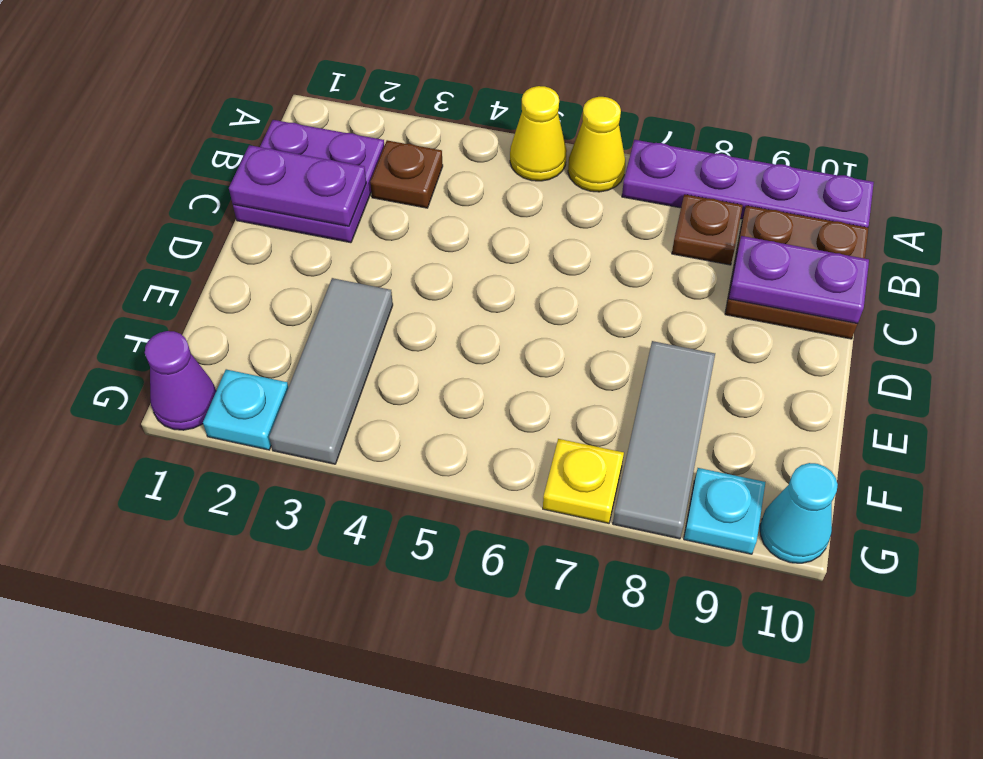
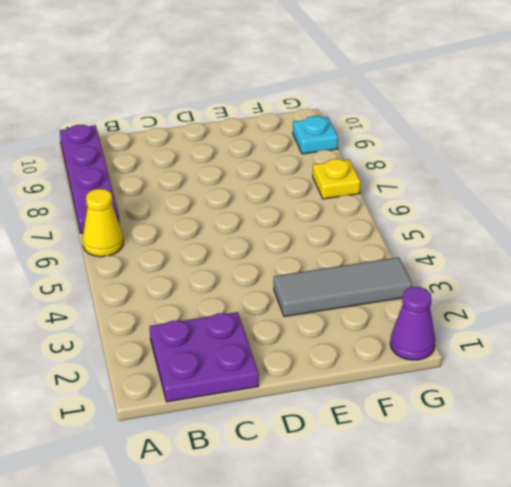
none -> yellow 1x1 cone [510,86,567,181]
none -> brown 1x1 plate [370,140,443,208]
none -> brown 1x1 plate [672,194,743,265]

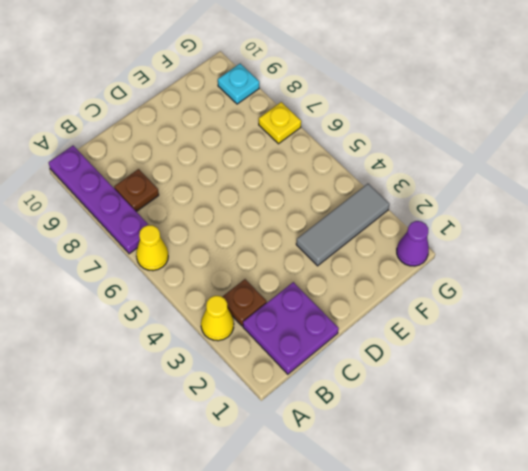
yellow 1x1 cone [201,296,234,341] -> yellow 1x1 cone moved to [510,86,567,181]
none -> brown 2x2 plate [725,206,868,339]
none -> grey 1x3 tile [613,341,715,539]
none -> cyan 1x1 plate [203,369,288,450]

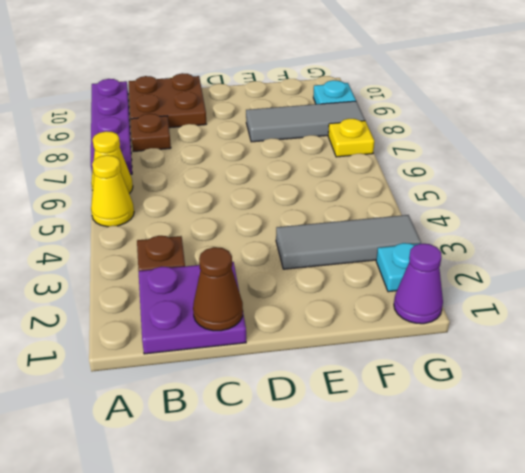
brown 1x1 cone [193,247,243,331] -> purple 1x2 plate [229,145,366,226]
none -> cyan 1x1 cone [760,463,838,563]
none -> purple 1x2 plate [729,236,869,324]

